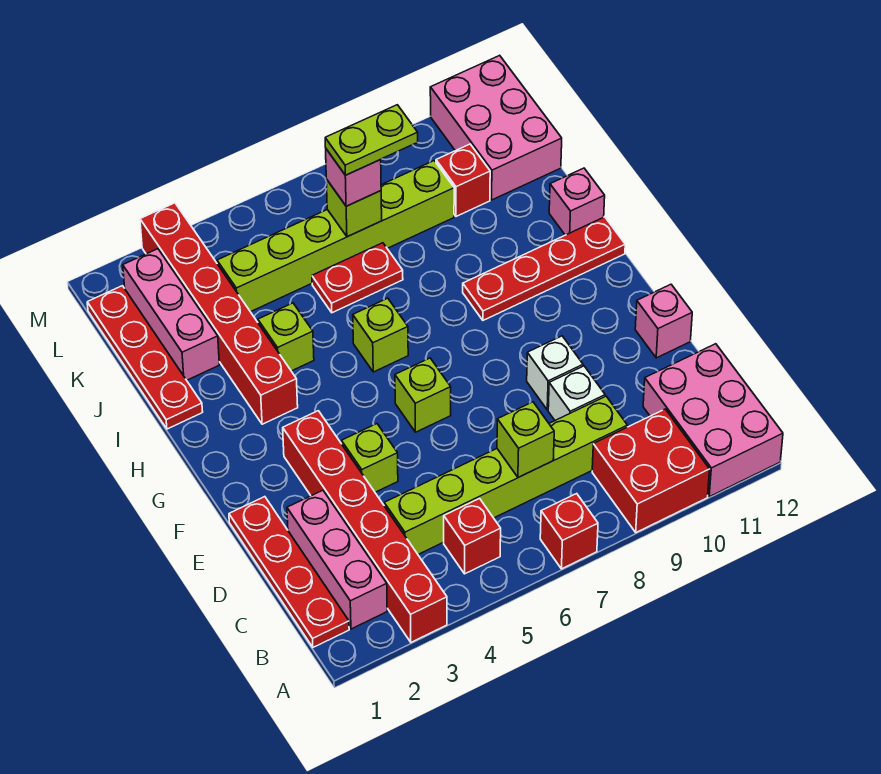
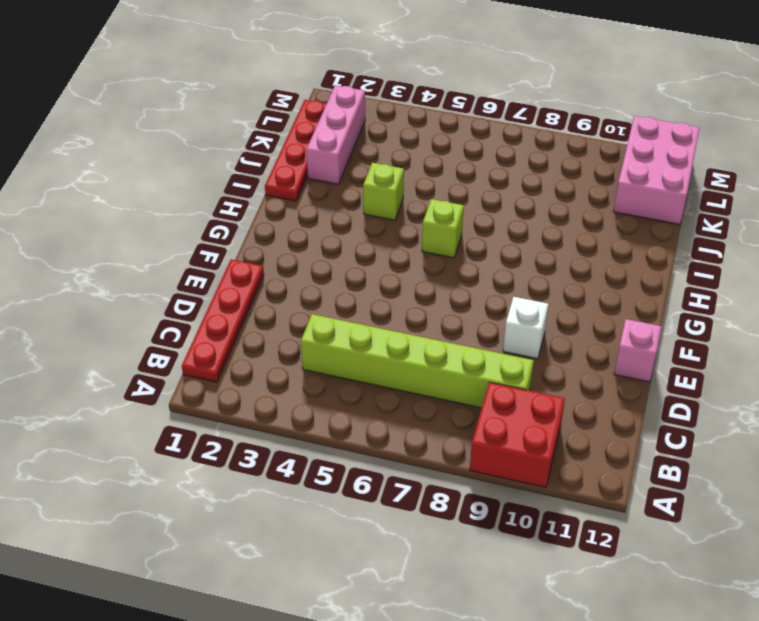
none -> red 1x6 brick [283,411,447,642]
none -> red 1x1 brick [540,494,598,569]
none -> pink 2x3 brick [643,344,783,497]

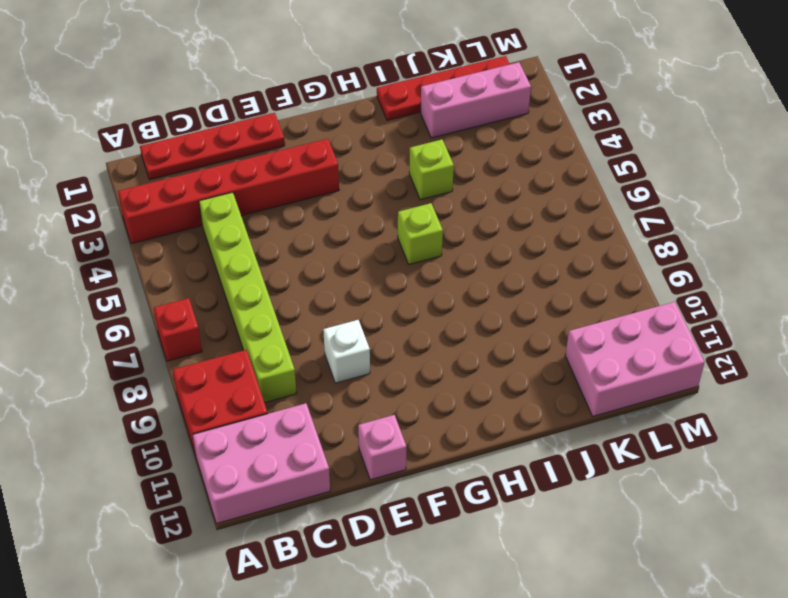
none -> pink 1x3 brick [287,490,387,629]
none -> red 1x1 brick [444,499,501,574]
none -> white 1x1 brick [548,366,605,420]

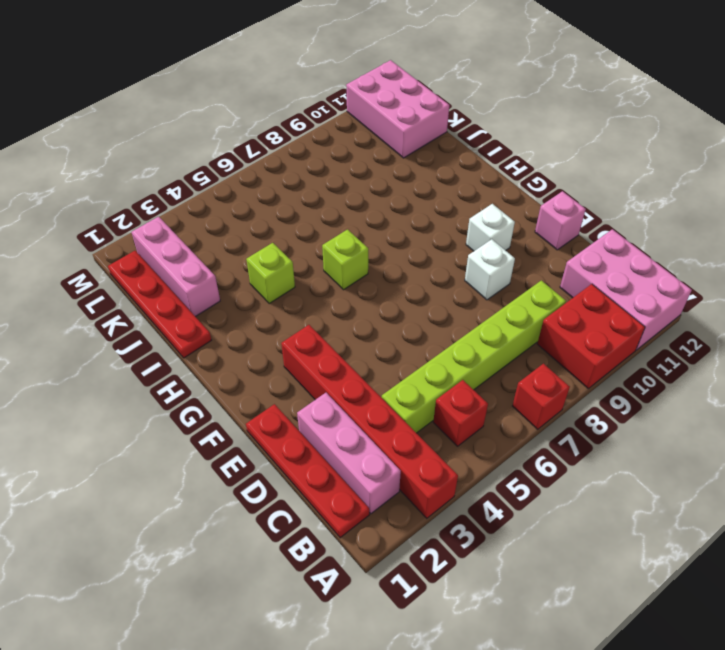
white 1x1 brick [466,204,515,251] -> white 1x1 brick moved to [548,366,605,420]
none -> lime 1x1 brick [341,424,398,492]
none -> lime 1x1 brick [395,358,451,432]
none -> red 1x6 brick [140,203,298,424]

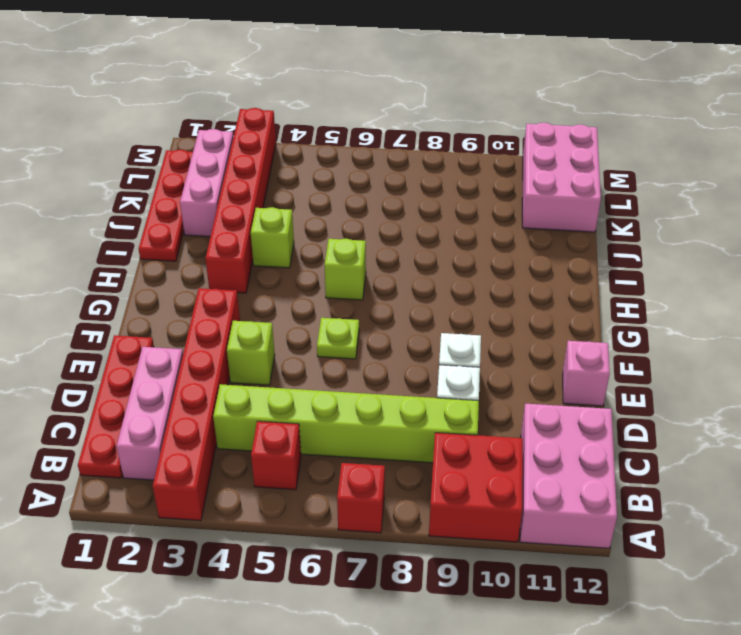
lime 1x1 plate [317,318,359,359] -> lime 1x1 brick [395,358,451,432]
none -> red 1x4 plate [463,217,625,320]
none -> pink 1x1 brick [549,168,605,235]
none -> red 1x2 plate [312,243,403,313]

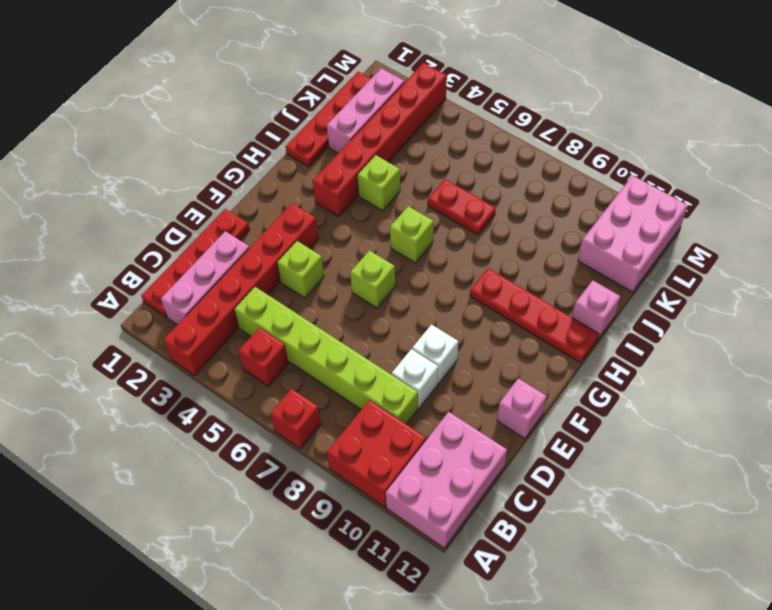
none -> lime 1x6 brick [217,161,454,312]
none -> red 1x1 brick [436,144,490,216]
none -> lime 1x1 brick [497,402,554,477]

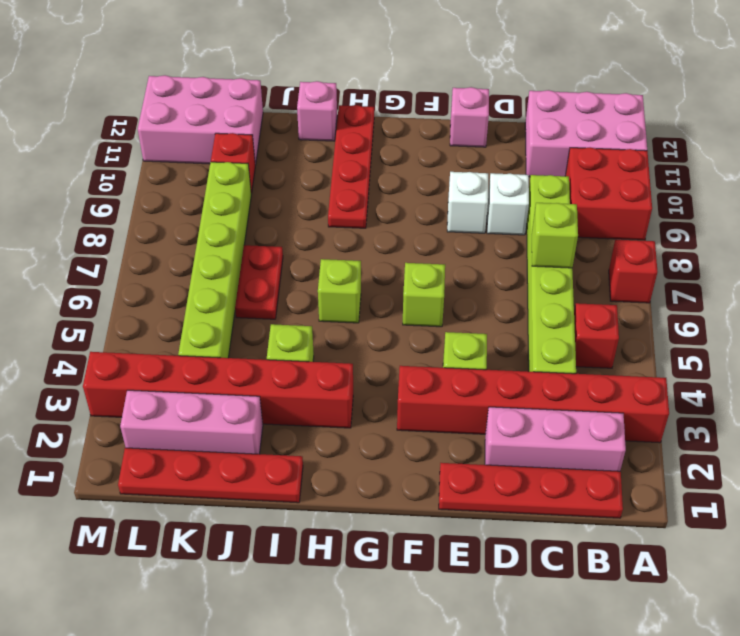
none -> lime 1x1 brick [326,179,382,237]
none -> pink 1x1 brick [326,149,381,206]
none -> lime 1x2 plate [325,105,418,175]

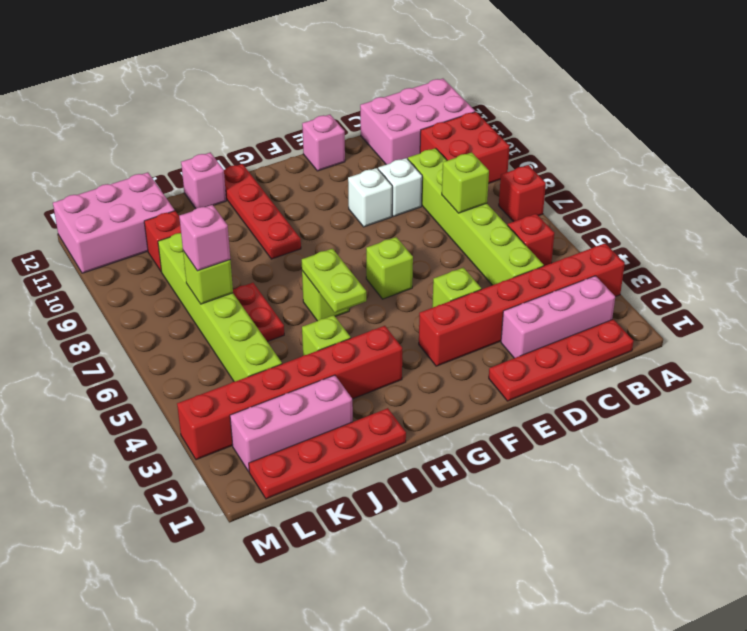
lime 1x2 plate [302,249,366,313] -> lime 1x2 plate moved to [325,105,418,175]

